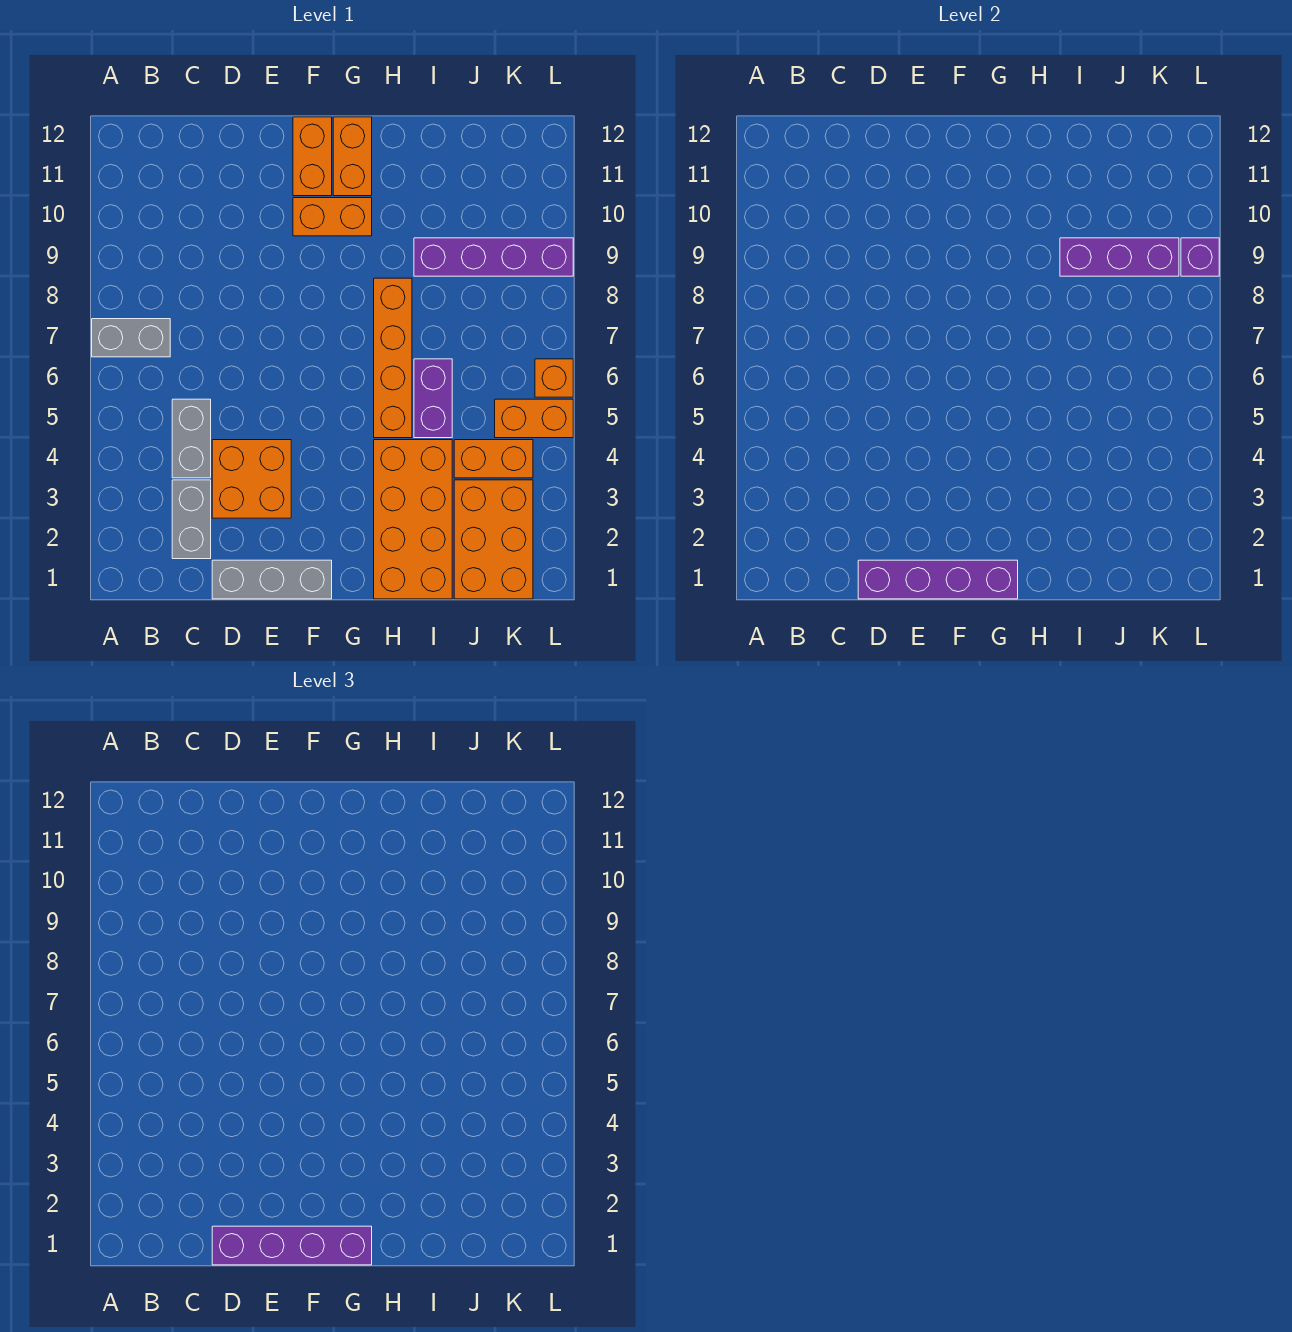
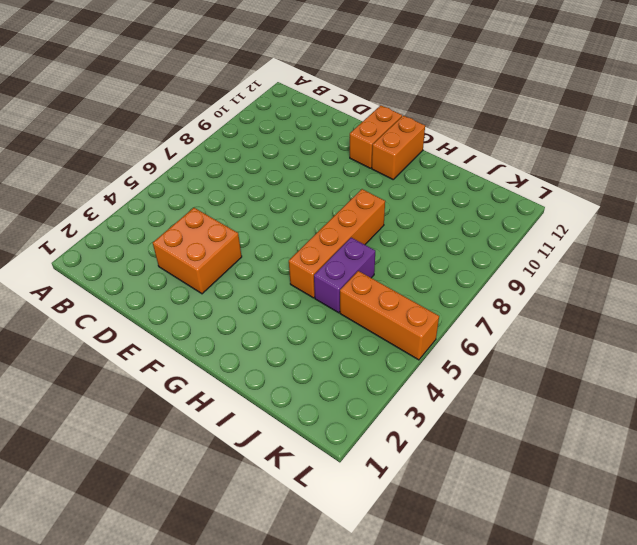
orange 1x3 brick [340,271,439,360] -> orange 1x2 brick [495,399,573,438]
none -> grey 1x2 brick [92,319,170,357]
none -> grey 1x2 brick [172,480,211,559]
none -> grey 1x2 brick [172,399,211,478]

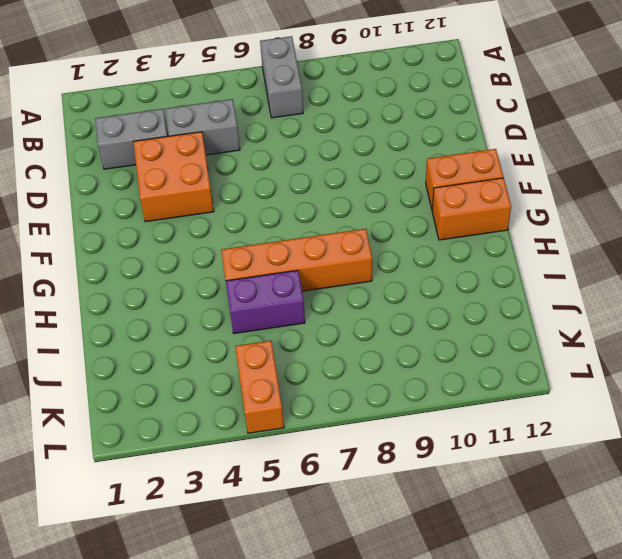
none -> grey 1x3 brick [212,560,332,599]
none -> orange 1x2 brick [293,198,372,236]
none -> orange 2x4 brick [374,440,452,599]

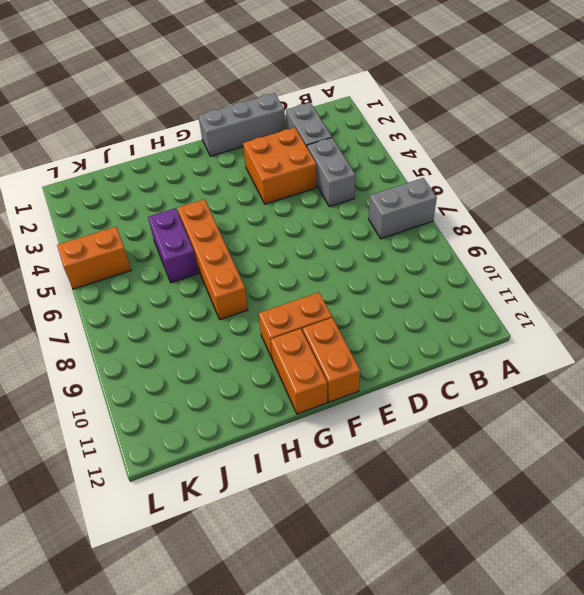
none -> orange 2x4 brick [374,440,452,599]
none -> purple 1x4 brick [414,238,573,276]
none -> orange 2x3 brick [454,480,533,599]

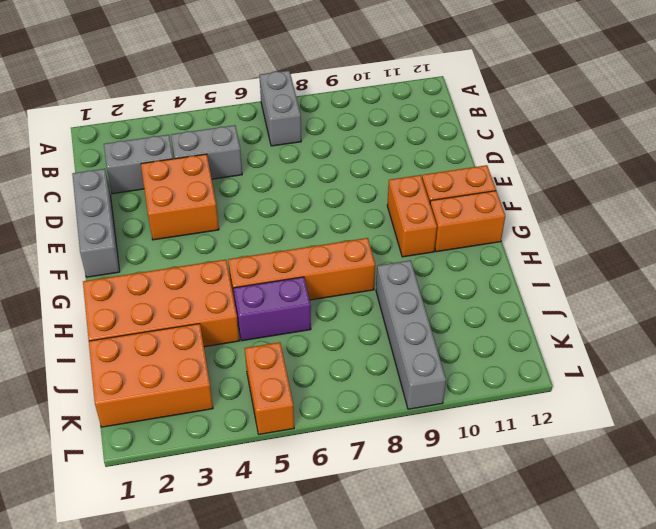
grey 1x4 brick [376,260,446,409] -> purple 1x4 brick [414,238,573,276]
none -> orange 1x2 brick [454,440,533,478]
none -> orange 1x1 brick [535,359,573,397]
none -> purple 1x4 brick [858,560,1018,599]

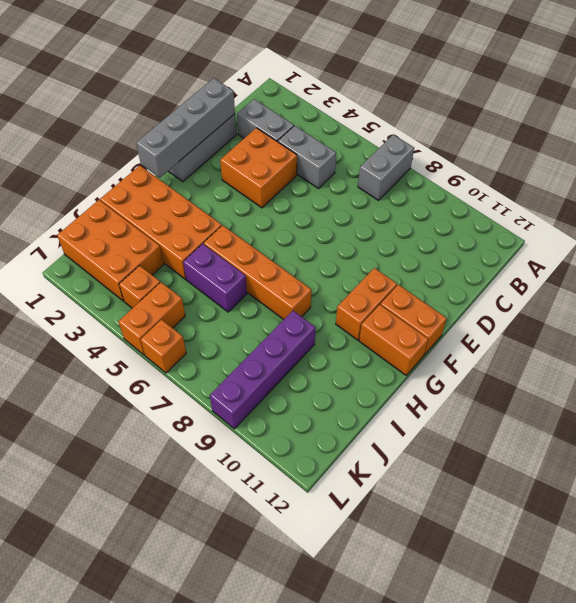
grey 1x4 brick [136,78,235,178] -> purple 1x4 brick [858,560,1018,599]
orange 1x1 brick [119,266,160,308] -> orange 1x2 brick [454,440,533,478]
none -> purple 1x3 brick [1060,238,1179,276]
none -> purple 1x1 brick [1181,238,1219,276]
none -> purple 1x4 brick [212,1226,372,1265]

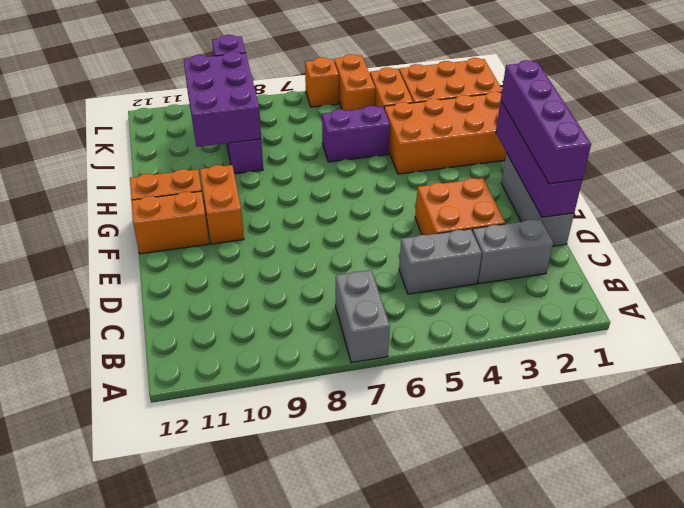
purple 2x3 brick [184,51,261,147] -> purple 1x3 brick [1060,238,1179,276]
none -> orange 1x4 brick [374,278,412,438]

